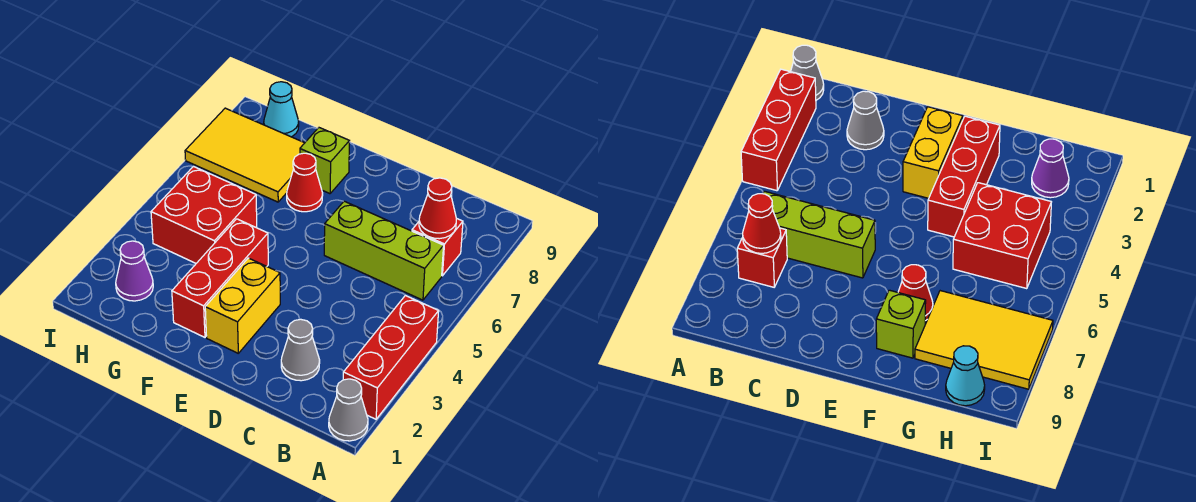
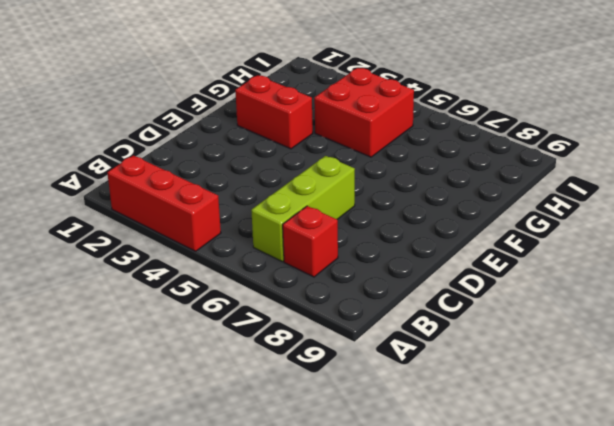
red 1x2 brick [235,75,313,149] -> red 1x3 brick [172,219,268,337]
none -> grey 1x1 cone [329,379,368,441]
none -> grey 1x1 cone [281,319,320,381]
none -> yellow 1x2 brick [205,258,280,353]

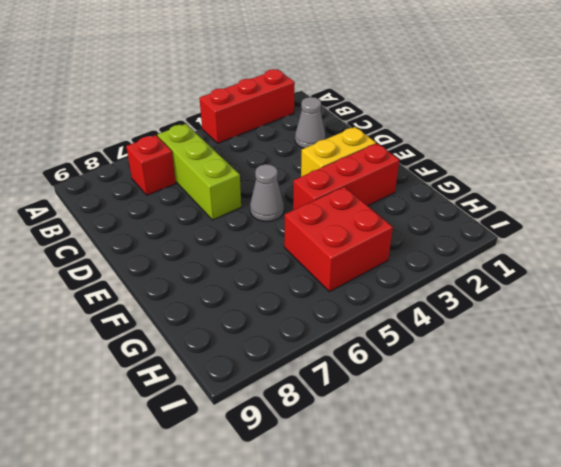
grey 1x1 cone [250,164,284,222] -> grey 1x1 cone moved to [329,379,368,441]
none -> red 1x1 cone [287,153,323,212]
none -> lime 1x1 brick [300,128,350,194]
none -> yellow 2x3 tile [185,108,304,202]

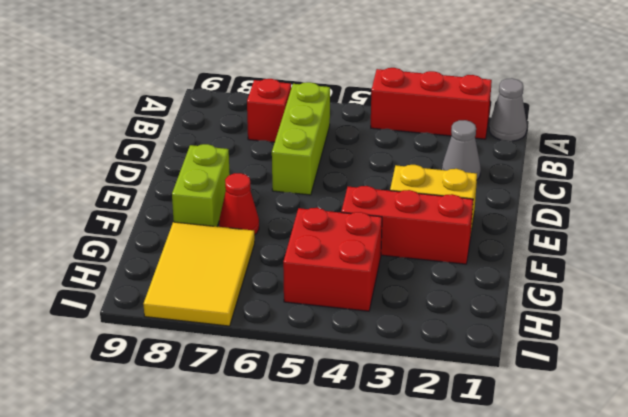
lime 1x2 brick [172,144,230,227] -> lime 1x1 brick [300,128,350,194]
none -> purple 1x1 cone [116,241,153,301]
none -> cyan 1x1 cone [264,82,299,137]
none -> red 1x1 cone [419,178,457,239]

